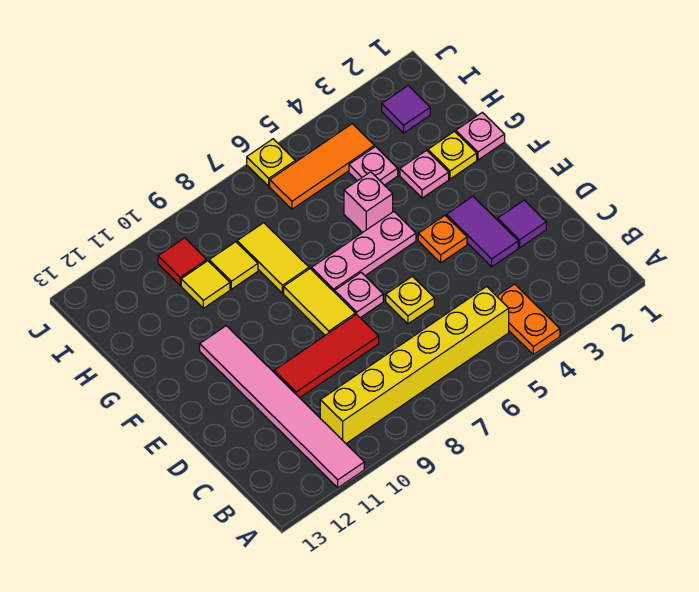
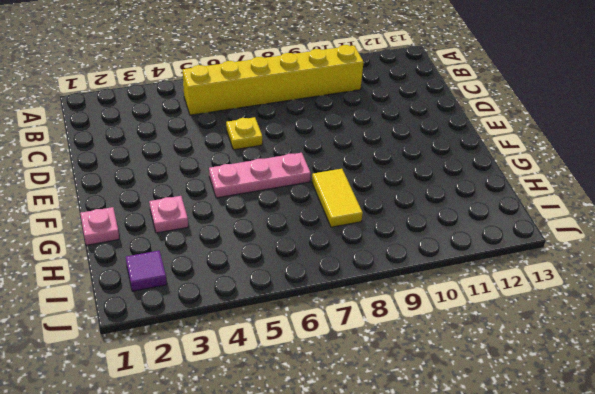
none -> orange 1x2 plate [497,284,560,355]
none -> pink 1x6 tile [200,326,364,488]
none -> purple 1x1 tile [498,200,546,248]

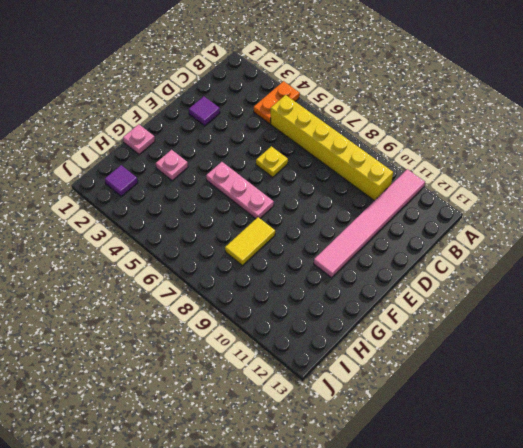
none -> purple 1x2 tile [446,196,518,267]
none -> red 1x3 tile [274,314,379,398]
none -> orange 1x1 plate [418,216,467,263]

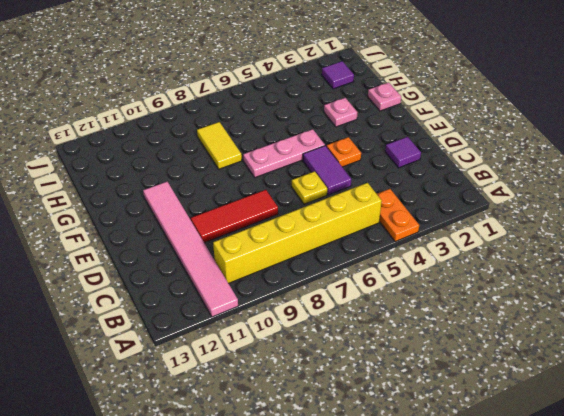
purple 1x2 tile [303,146,351,195] -> purple 1x2 tile moved to [446,196,518,267]
none -> pink 1x1 plate [335,273,383,318]
none -> yellow 1x2 tile [284,269,355,335]
none -> yellow 1x1 plate [428,132,477,179]

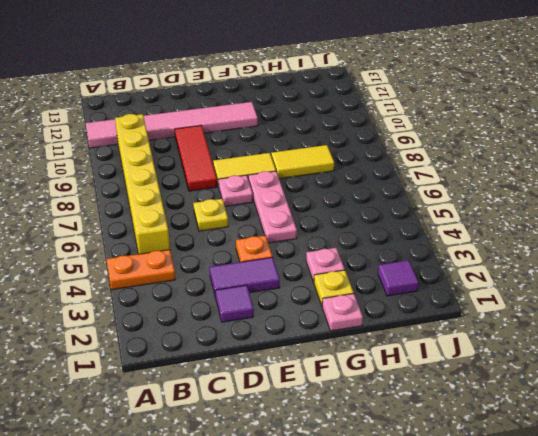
none -> pink 1x1 brick [344,172,393,233]
none -> pink 1x1 plate [349,147,398,185]
none -> yellow 1x1 tile [209,242,258,289]

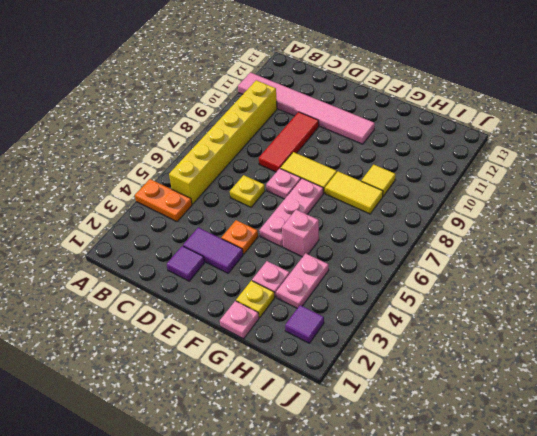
pink 1x2 plate [276,253,329,308] -> pink 1x1 plate [349,147,398,185]
none -> yellow 1x1 tile [181,261,230,308]
none -> orange 1x3 tile [270,124,374,209]
none -> red 1x1 tile [158,238,207,285]

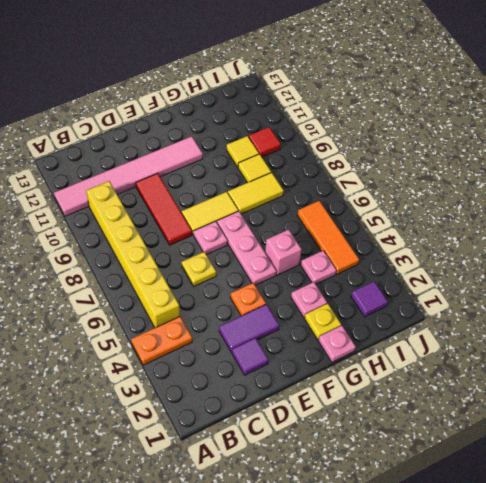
none -> yellow 1x1 plate [247,139,295,186]

